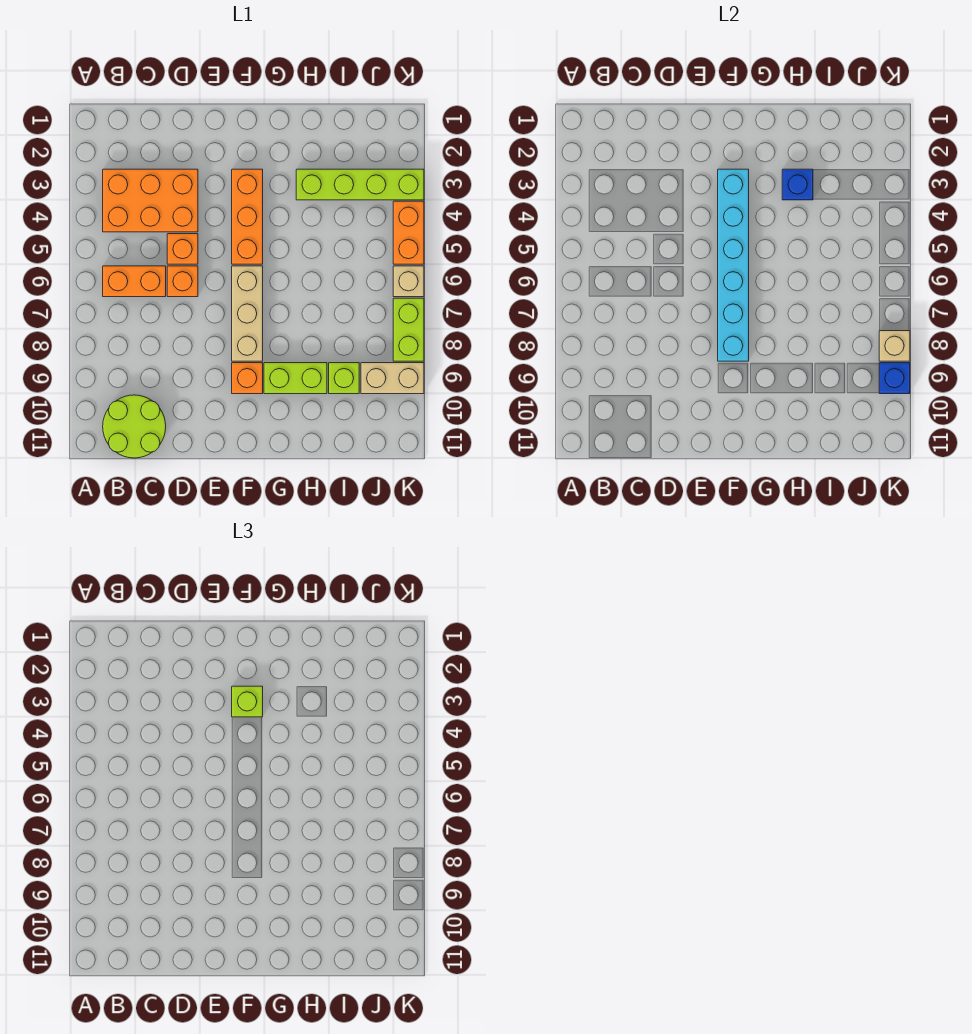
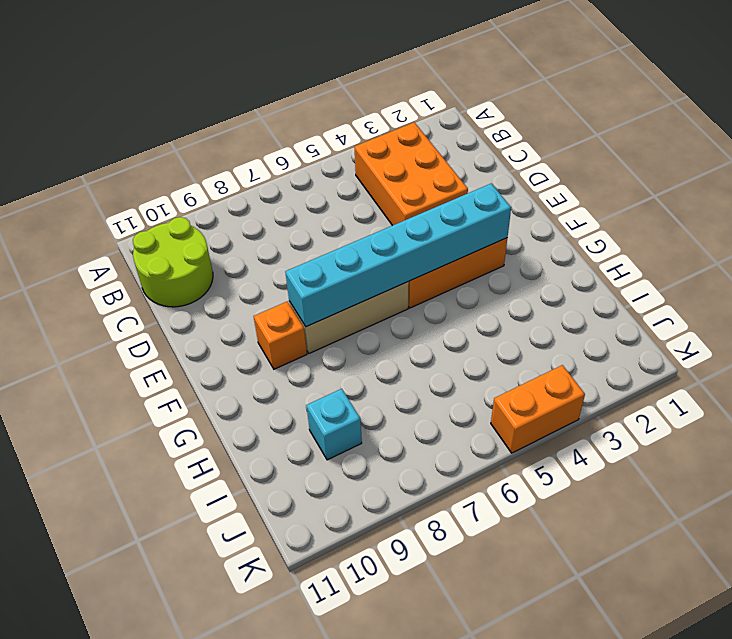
cyan 1x1 brick [307,389,362,460] -> lime 1x1 brick [329,363,359,394]
none -> orange 1x2 brick [103,266,166,297]
none -> orange 1x1 brick [167,234,198,264]
none -> orange 1x1 brick [167,266,198,297]

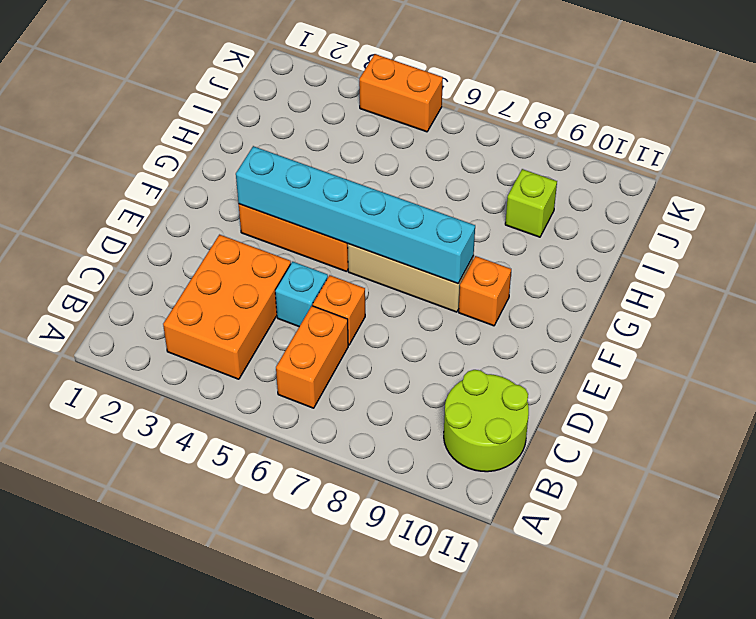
cyan 1x1 brick [275,262,328,326] -> orange 1x1 brick [167,234,198,264]
none -> lime 1x2 brick [264,363,327,394]
none -> lime 1x4 brick [296,169,424,200]
none -> tan 1x2 brick [361,363,424,394]

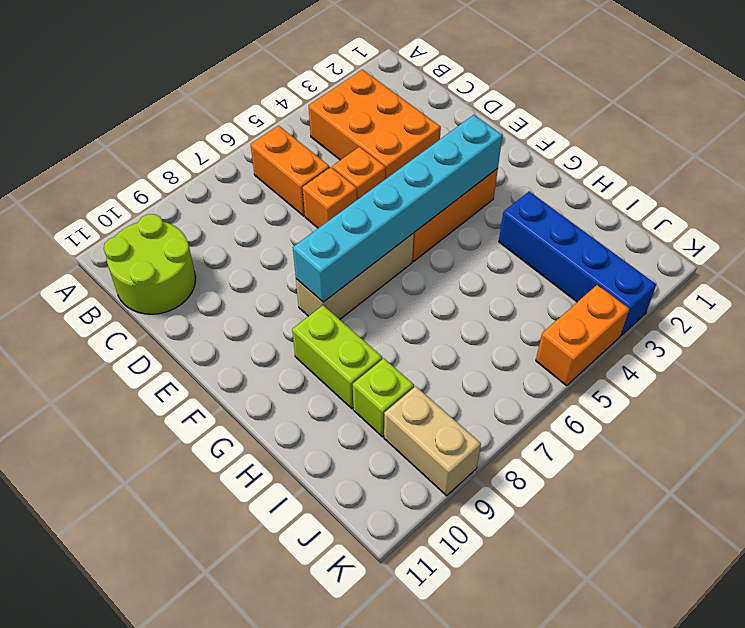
blue 1x4 brick [499,191,656,336] -> lime 1x4 brick [296,169,424,200]
none -> orange 1x1 brick [232,363,263,394]
none -> tan 1x1 brick [393,266,424,297]
none -> lime 1x2 brick [393,298,424,361]

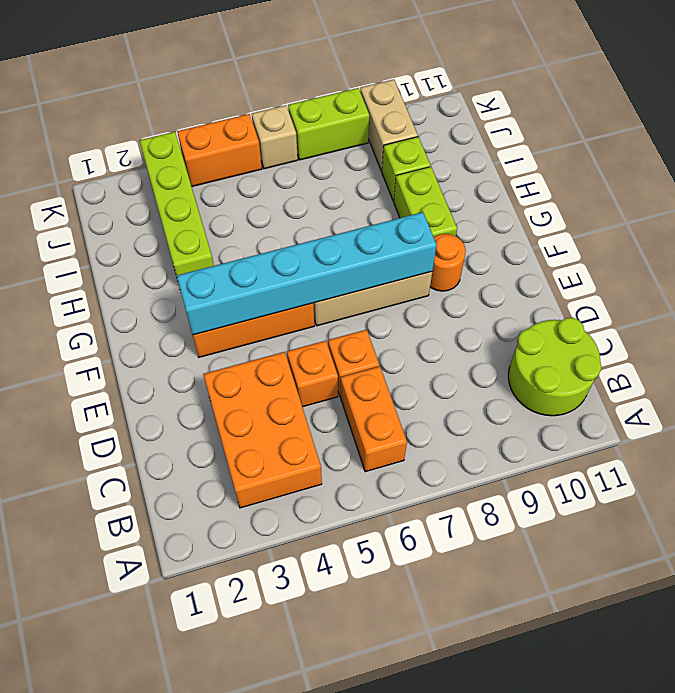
orange 1x1 round brick [430,234,466,291] -> orange 1x1 brick [232,363,263,394]
none -> blue 1x1 brick [782,169,813,200]
none -> tan 1x1 brick [879,331,910,361]
none -> blue 1x1 brick [879,363,910,394]

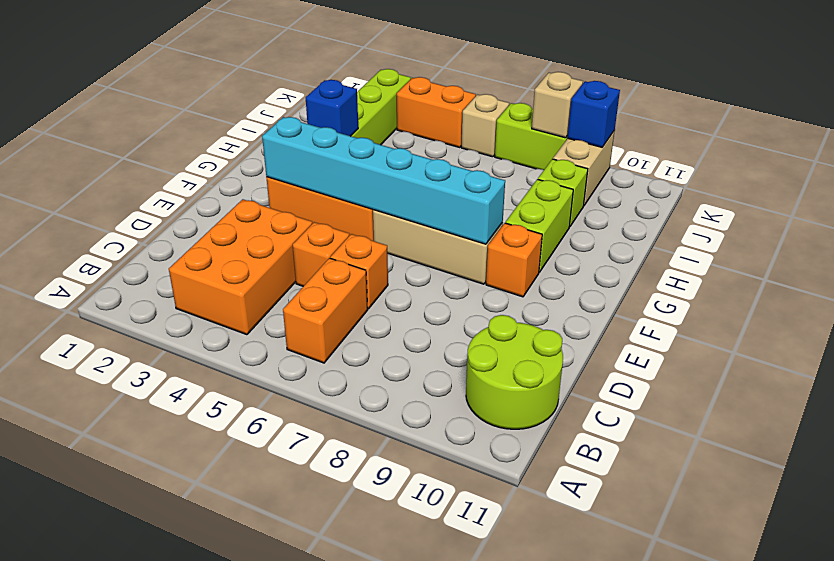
none -> lime 1x1 brick [232,686,263,717]

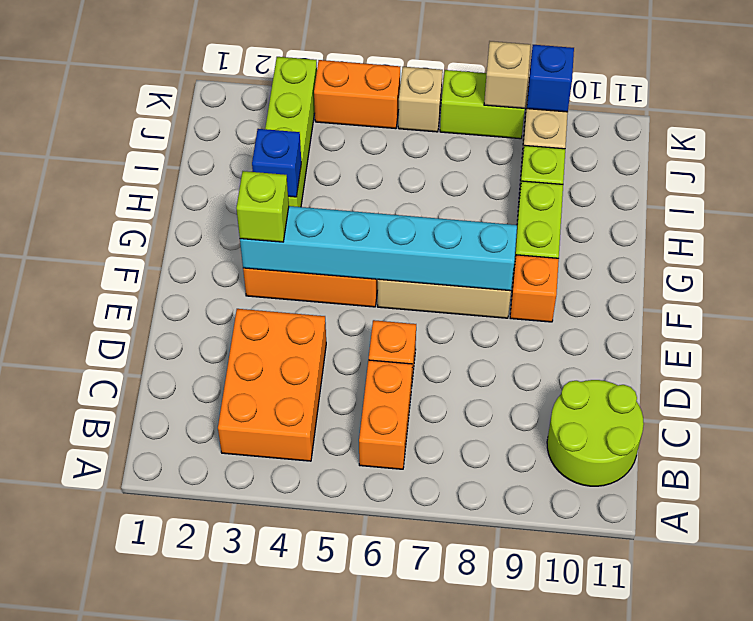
none -> orange 1x1 brick [167,234,198,264]

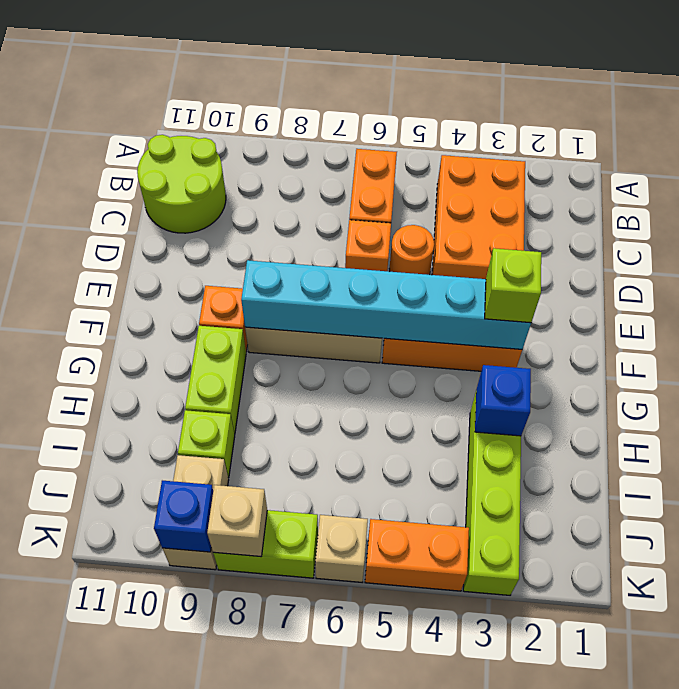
orange 1x1 round brick [389,225,434,275] -> orange 1x1 brick [167,234,198,264]

